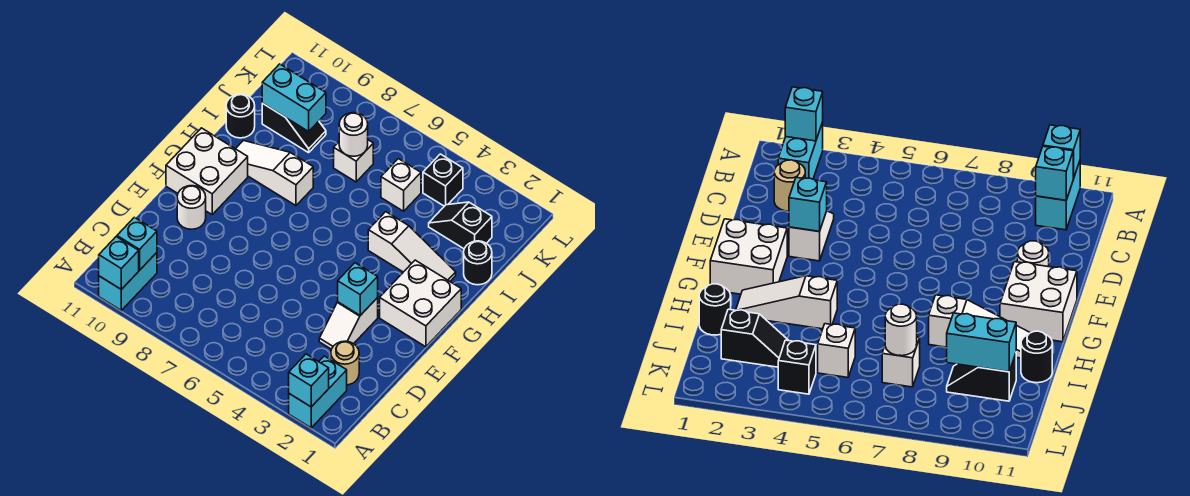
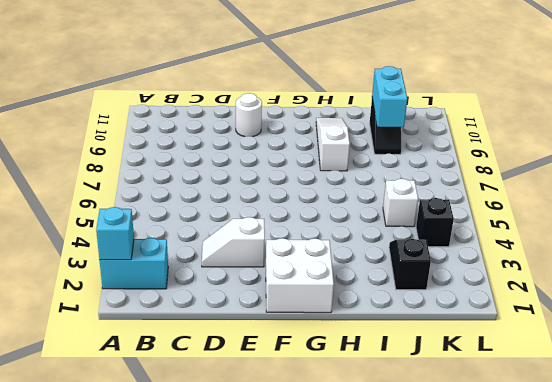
none -> cyan 1x2 brick [99,253,157,310]
none -> tan 1x1 round brick [331,341,359,385]
none -> white 2x2 brick [166,128,248,214]

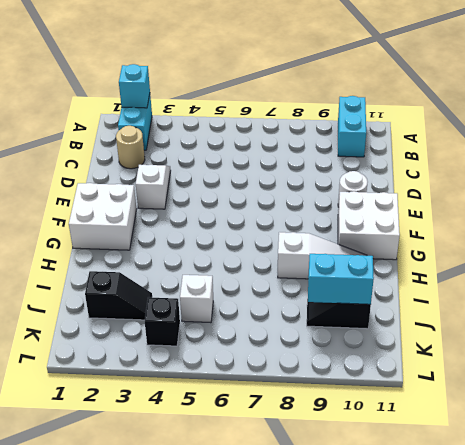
none -> white 1x3 slope [368,212,456,281]
none -> black 1x1 round brick [464,241,492,285]
none -> black 1x1 round brick [226,94,255,138]

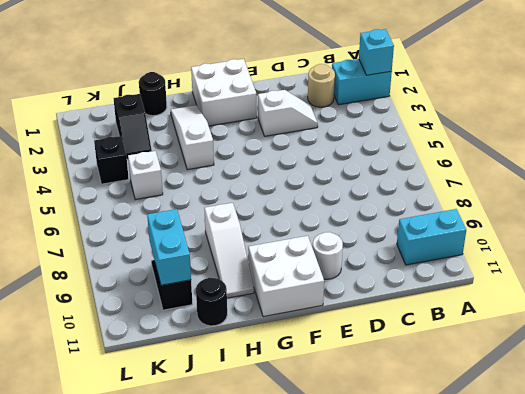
none -> white 1x1 brick [334,140,373,182]
none -> cyan 1x1 brick [99,237,139,289]
none -> cyan 1x1 brick [117,217,157,270]

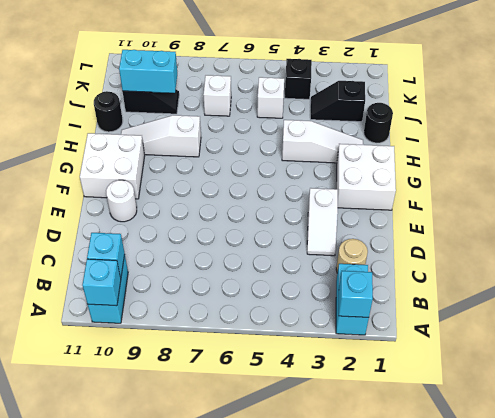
none -> cyan 1x1 brick [338,263,378,315]
none -> white 1x1 round brick [339,113,368,156]

